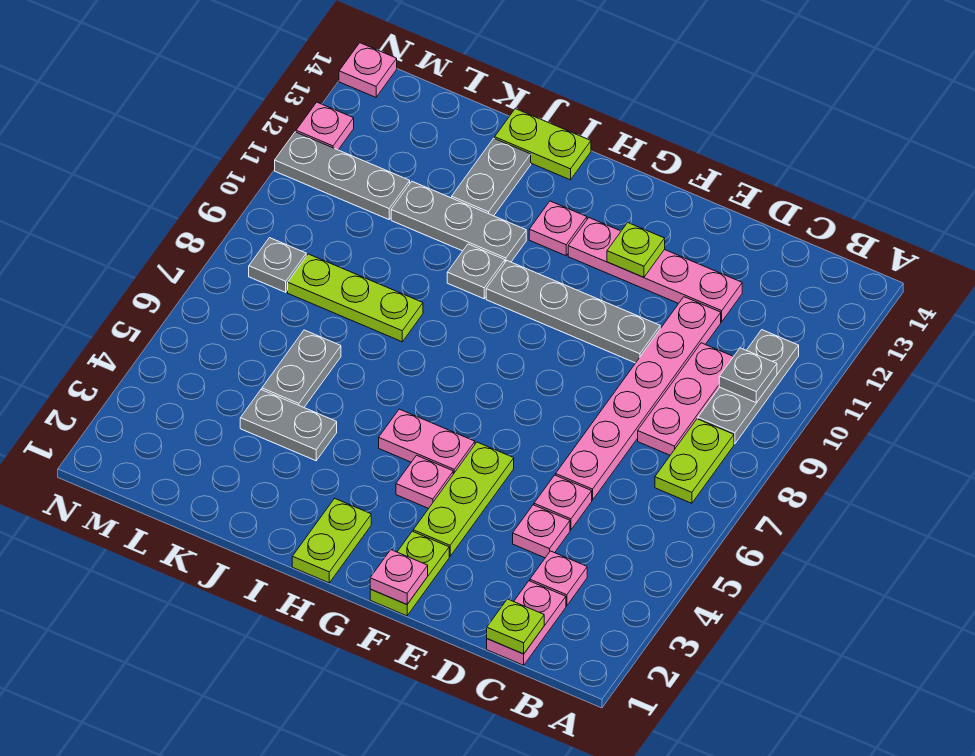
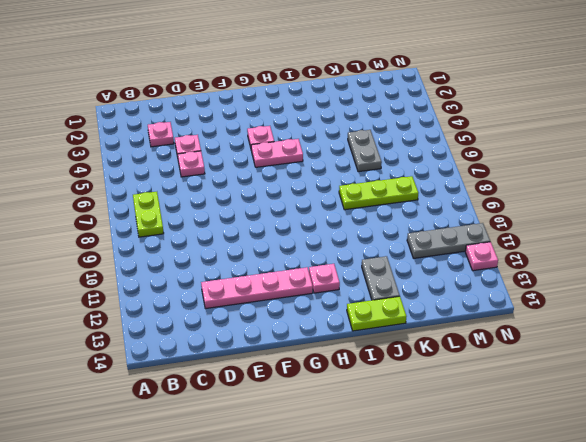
none -> grey 1x3 plate [698,330,799,444]
none -> pink 1x2 plate [487,581,566,665]
none -> pink 1x3 plate [638,343,734,455]
none -> pink 1x6 plate [556,297,721,500]

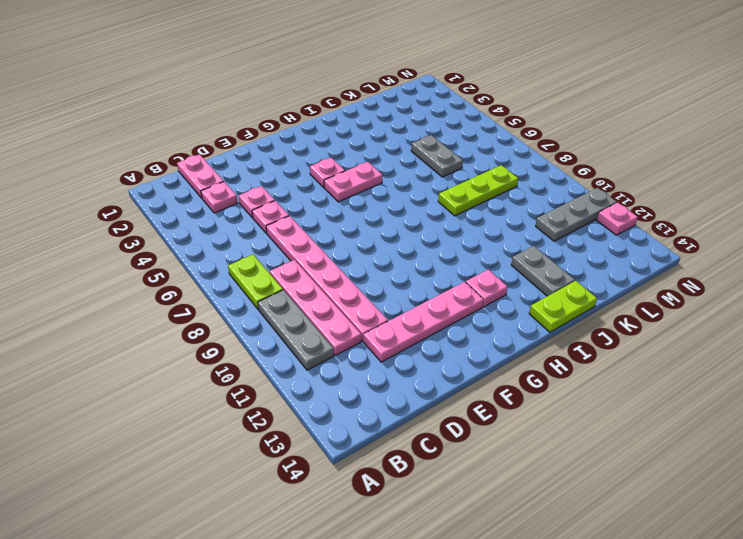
pink 1x4 plate [270,260,361,355] -> pink 1x3 plate [638,343,734,455]
none -> grey 1x4 plate [486,261,660,363]
none -> lime 1x2 plate [370,531,449,616]
none -> lime 1x3 plate [413,442,514,556]
none -> lime 1x2 plate [292,498,371,583]

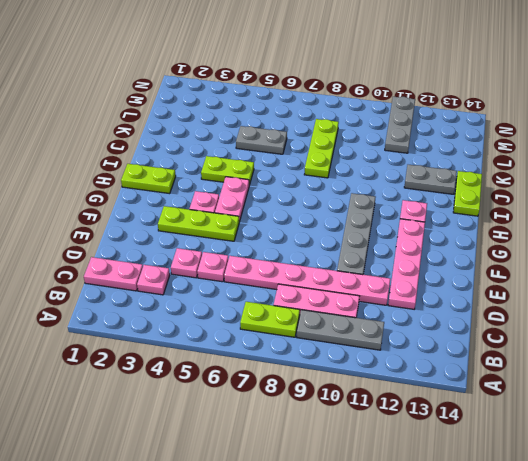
lime 1x2 plate [201,156,254,185] -> lime 1x2 plate moved to [370,531,449,616]
none -> grey 1x1 plate [447,244,505,299]
none -> grey 1x3 plate [391,182,526,262]
none -> grey 1x2 plate [240,390,337,461]
none -> grey 1x1 plate [249,238,306,292]

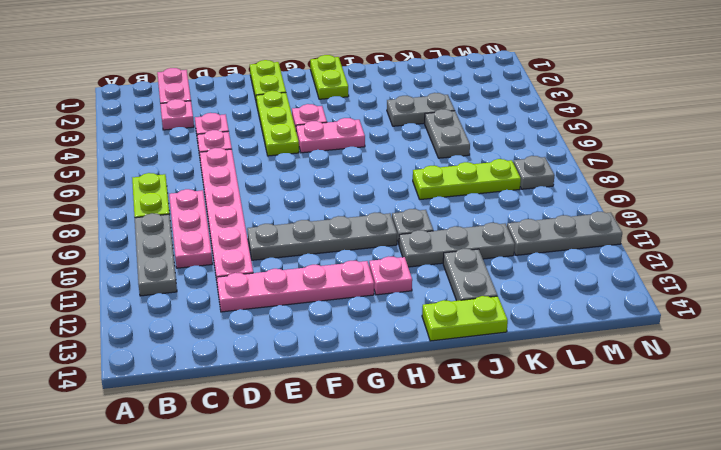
none -> pink 1x1 plate [296,102,354,150]
none -> pink 1x1 plate [339,43,397,97]
none -> grey 1x1 plate [719,348,777,403]
none -> lime 1x1 plate [487,599,544,654]

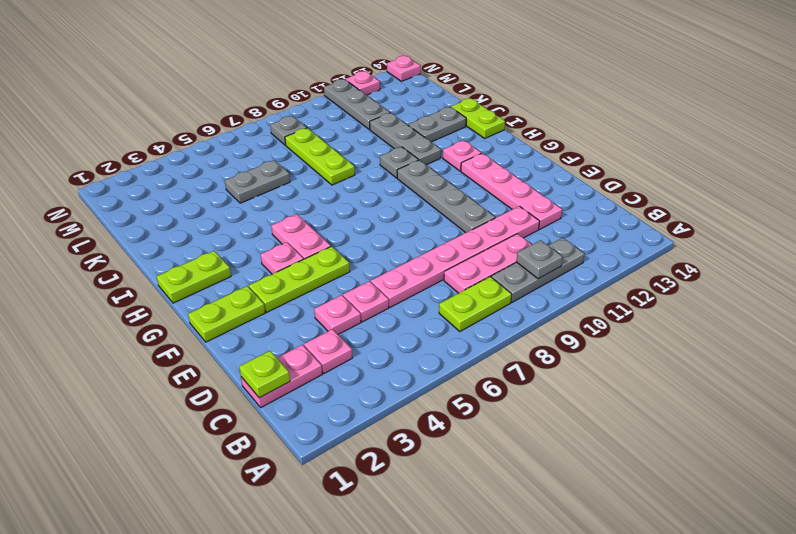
none -> grey 1x2 plate [240,390,337,461]
none -> pink 1x1 plate [370,550,428,604]
none -> lime 1x1 plate [607,223,665,277]

